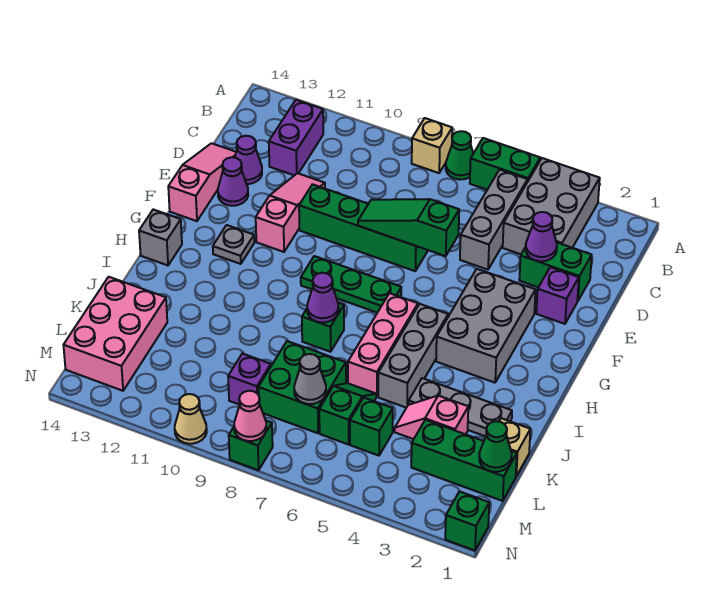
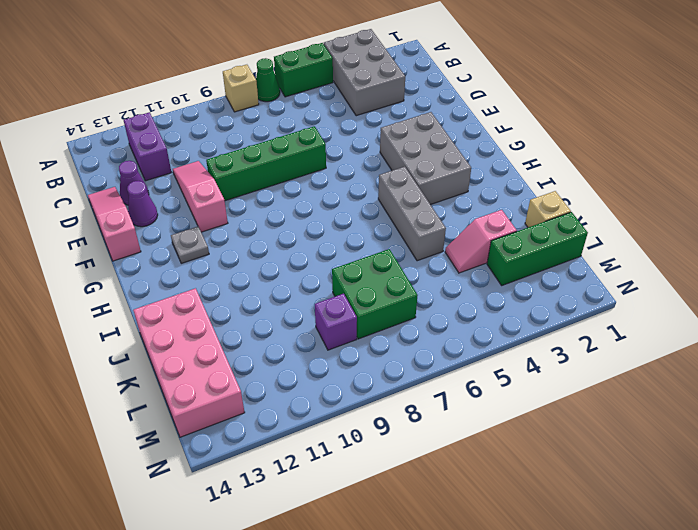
pink 2x4 brick [133,288,245,437] -> pink 2x3 brick [63,277,167,391]
none -> grey 1x3 brick [460,170,528,270]
none -> green 1x2 brick [519,243,592,301]
none -> purple 1x1 brick [536,267,579,324]
none -> green 1x3 plate [301,256,401,313]

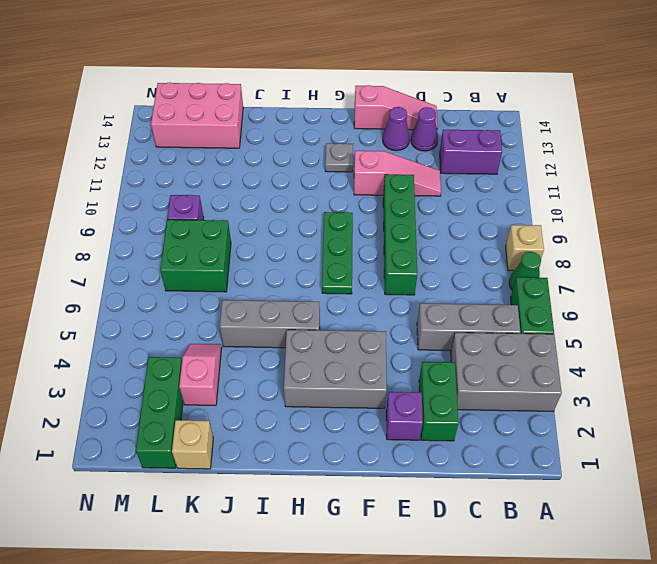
none -> pink 1x3 brick [348,293,418,397]
none -> grey 1x1 brick [139,209,182,265]
none -> green 1x1 brick [302,303,344,352]
none -> grey 1x3 plate [409,378,512,436]

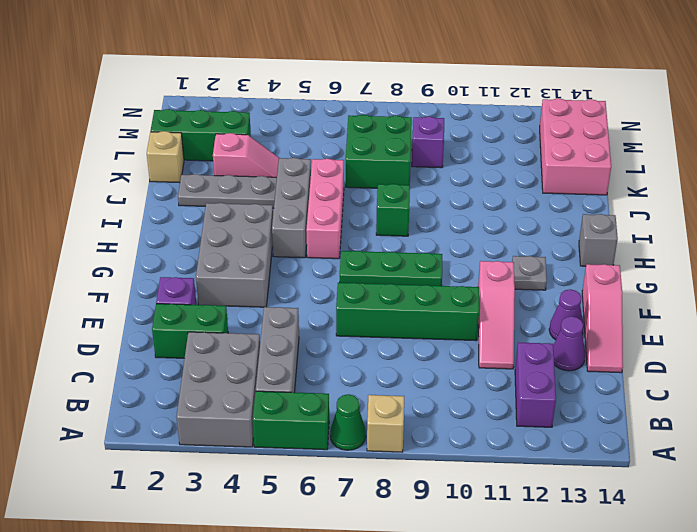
none -> green 1x2 slope [319,383,376,444]
none -> green 1x1 brick [350,398,393,456]
none -> green 1x1 brick [445,491,489,550]
none -> green 1x1 brick [229,421,273,470]

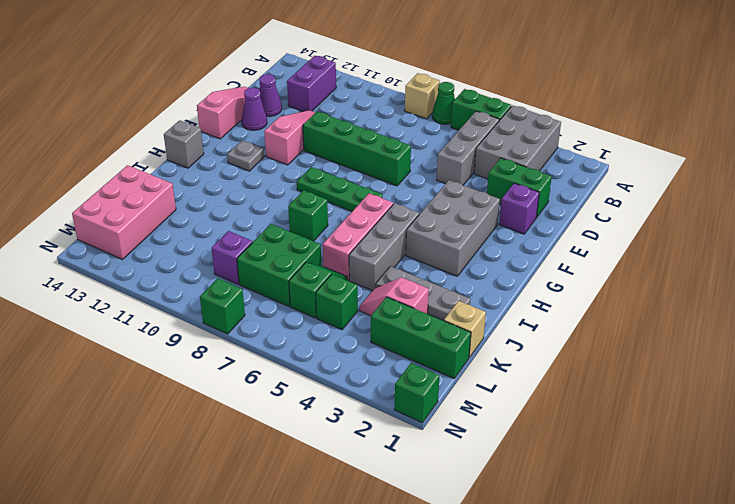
none -> tan 1x1 cone [175,394,207,444]
none -> purple 1x1 cone [526,212,557,261]
none -> green 1x3 slope [358,199,459,256]
none -> purple 1x1 cone [307,273,339,322]

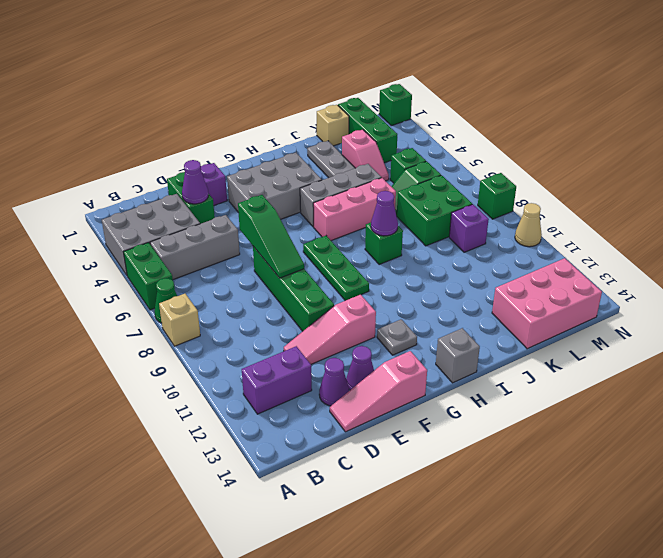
none -> green 1x1 cone [479,421,512,472]
none -> grey 1x1 cone [294,354,326,404]
none -> pink 1x1 cone [234,391,266,441]

